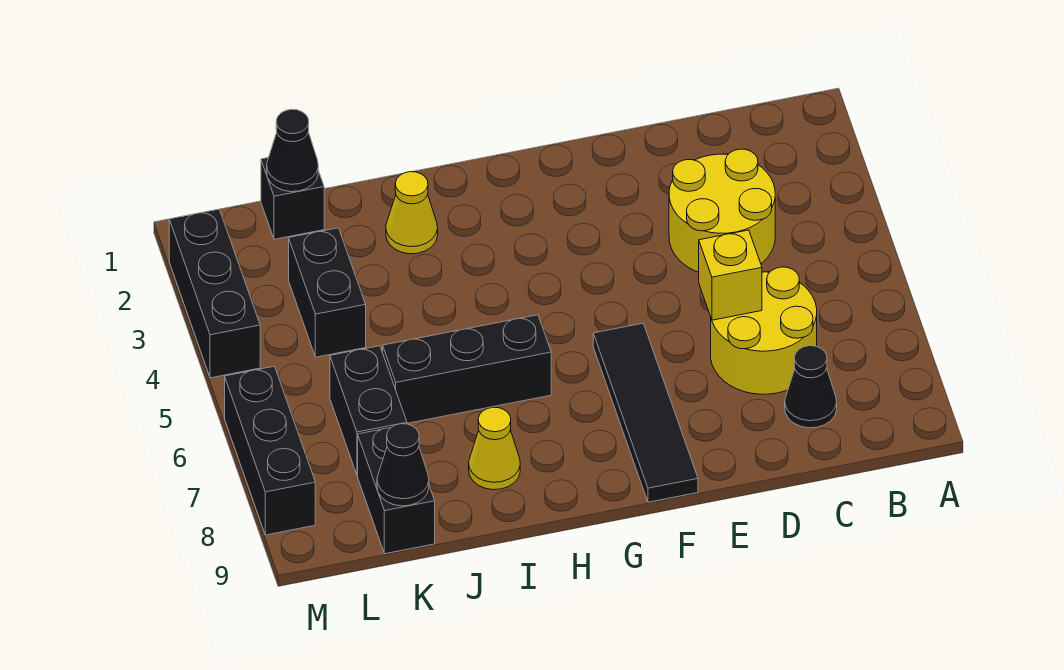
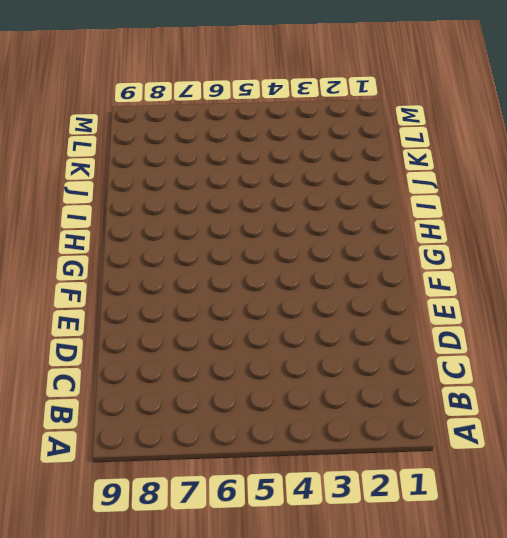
none -> yellow 2x2 round brick [669,149,775,272]
none -> yellow 2x2 round brick [711,267,817,394]
none -> black 1x1 cone [785,346,837,428]

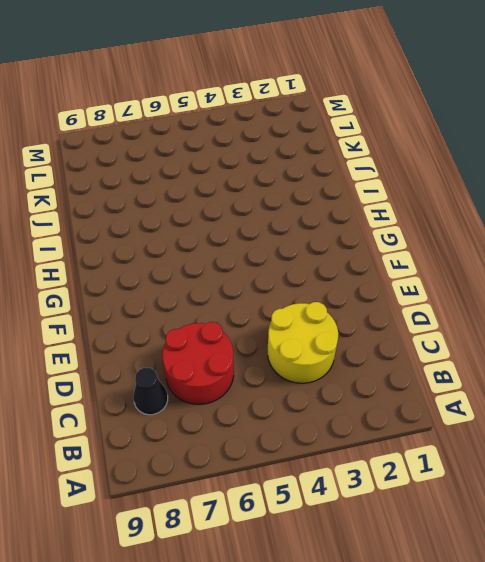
red 2x2 round brick [162,322,234,404] -> yellow 2x2 round brick [711,267,817,394]
none -> black 1x4 tile [593,323,698,502]
none -> black 1x3 brick [383,315,551,423]
none -> yellow 1x1 cone [386,172,438,254]

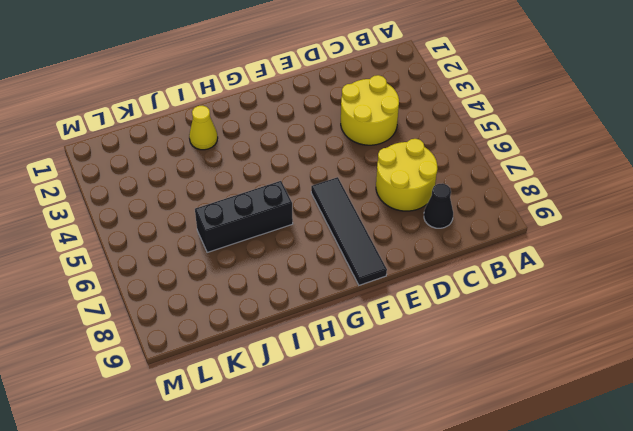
none -> yellow 1x1 cone [469,407,520,490]
none -> black 1x1 brick [261,158,324,239]
none -> black 1x2 brick [289,228,366,357]

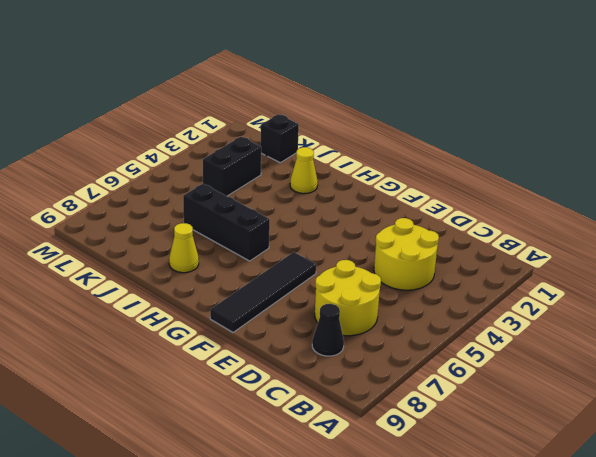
none -> black 1x2 brick [330,346,407,475]
none -> black 1x2 brick [358,428,435,554]
none -> black 1x3 brick [169,209,260,378]

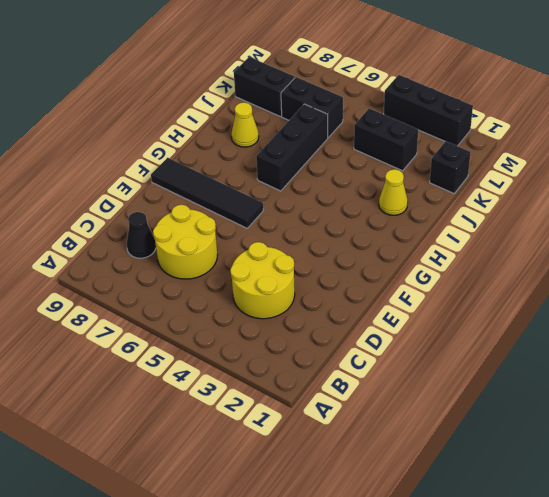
none -> black 1x3 brick [225,366,315,535]
none -> yellow 1x1 brick [699,230,762,320]
none -> black 1x1 cone [267,109,318,192]

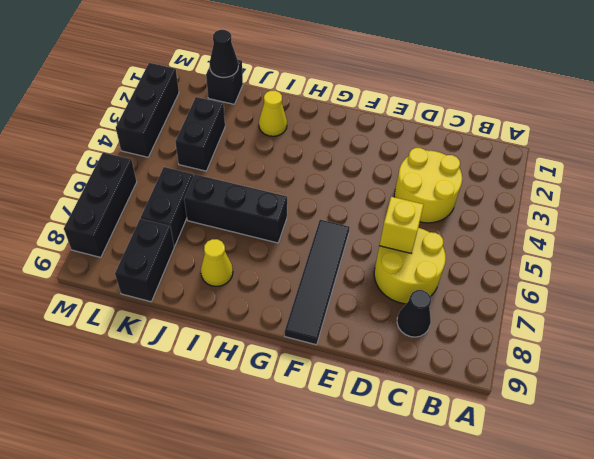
none -> black 1x1 cone [377,424,429,506]

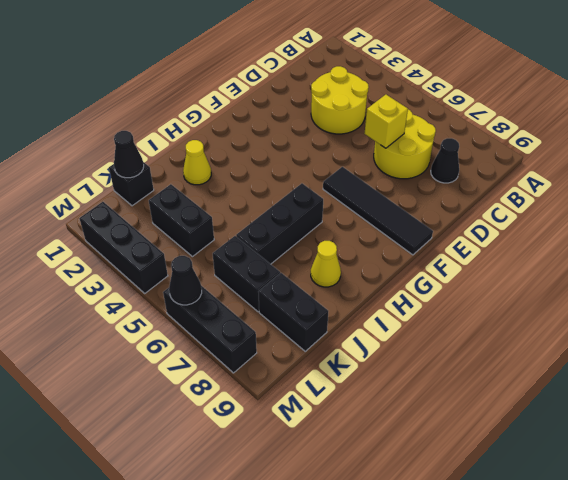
black 1x1 cone [169,256,202,305] -> black 1x1 cone moved to [377,424,429,506]

